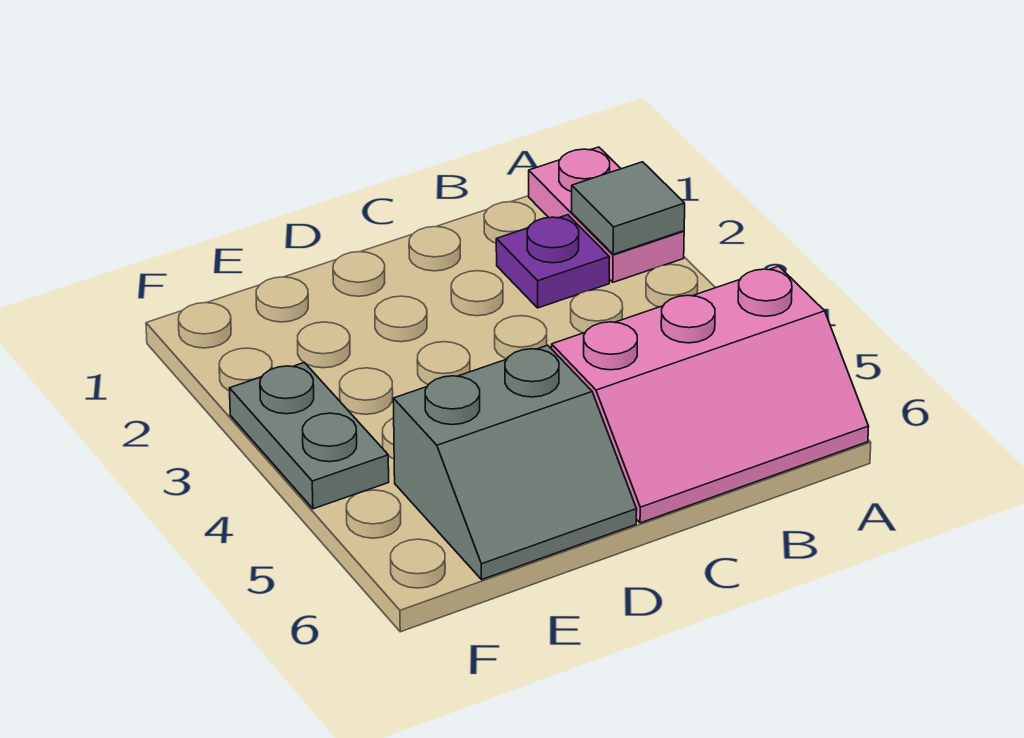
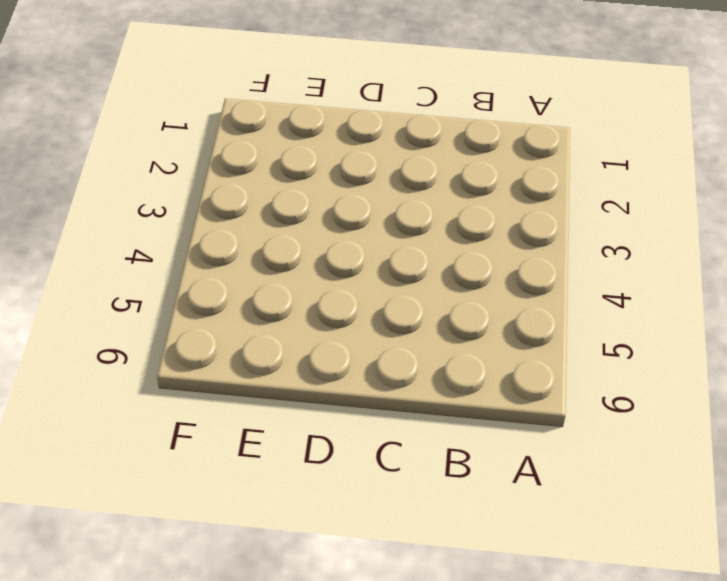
none -> pink 1x2 plate [529,147,684,282]
none -> pink 2x3 slope [552,266,869,523]

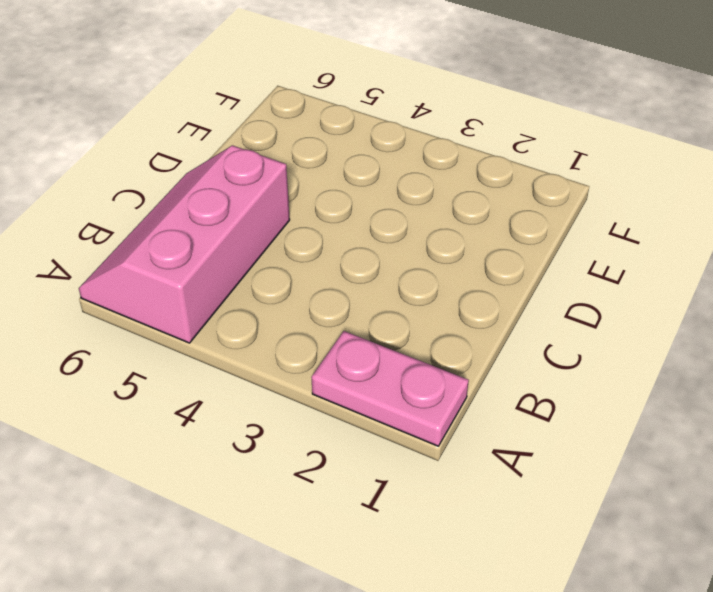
none -> purple 1x1 plate [496,215,609,308]
none -> grey 2x2 slope [393,345,637,580]

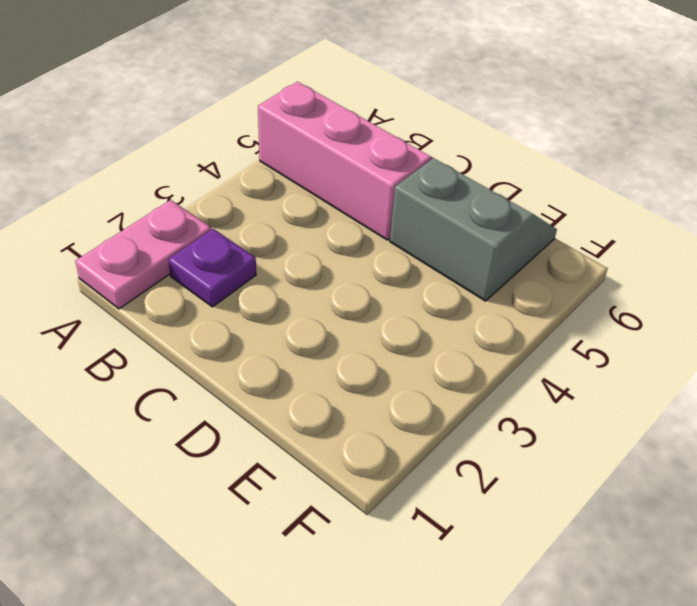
none -> grey 1x2 plate [229,362,389,509]
none -> grey 1x1 tile [572,162,685,254]

